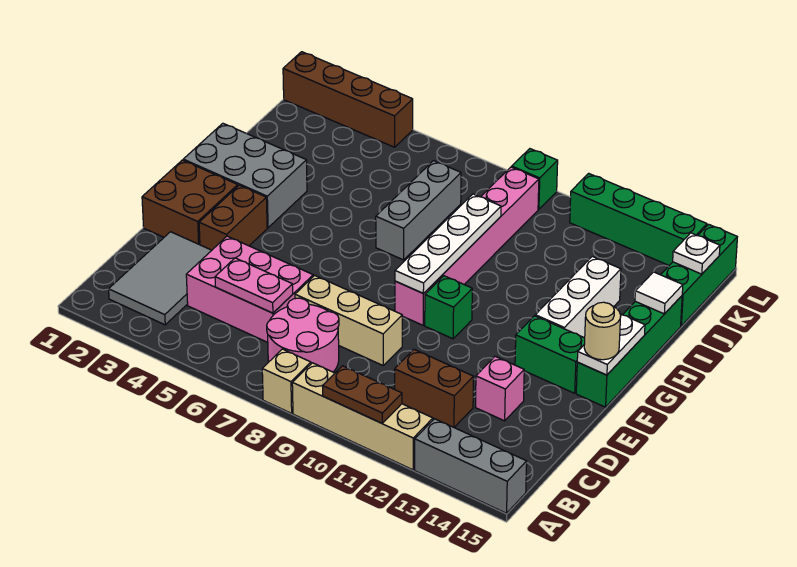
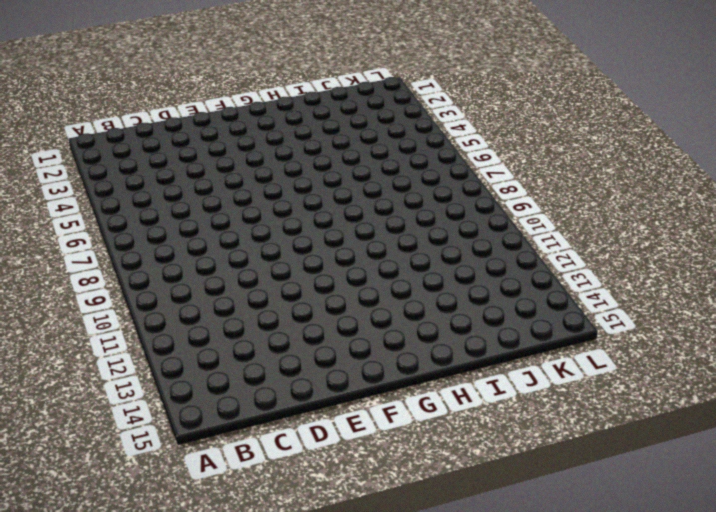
none -> tan 1x1 brick [262,349,311,413]
none -> tan 1x4 brick [292,363,433,470]
none -> grey 1x3 brick [415,419,527,513]

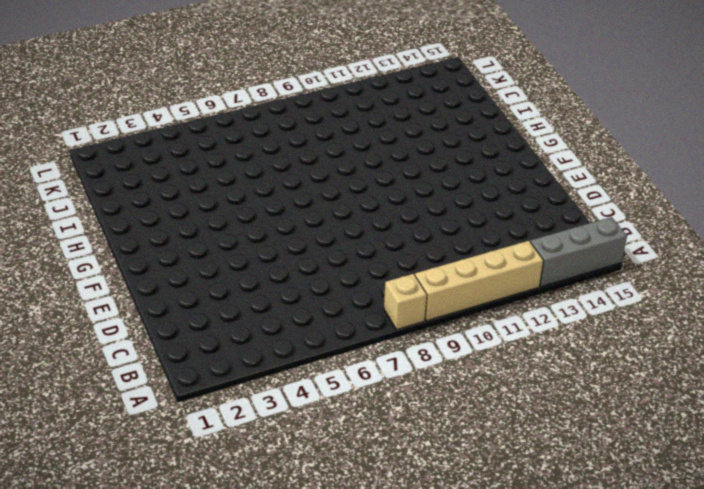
none -> grey 2x3 tile [109,232,212,325]
none -> pink 2x2 round brick [267,298,339,372]
none -> pink 2x3 brick [186,236,313,342]

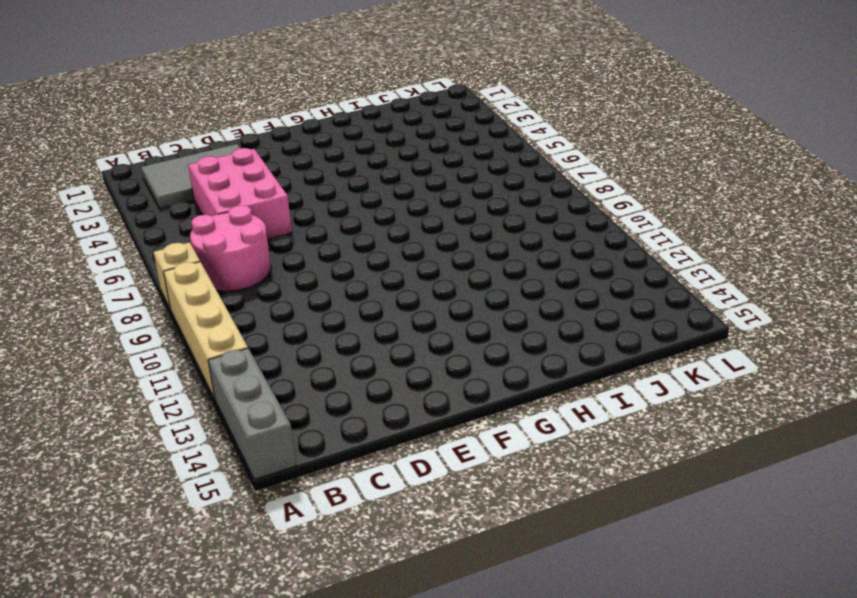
none -> brown 1x2 brick [395,350,474,427]
none -> tan 1x3 brick [295,275,402,365]
none -> pink 1x1 brick [476,356,524,421]

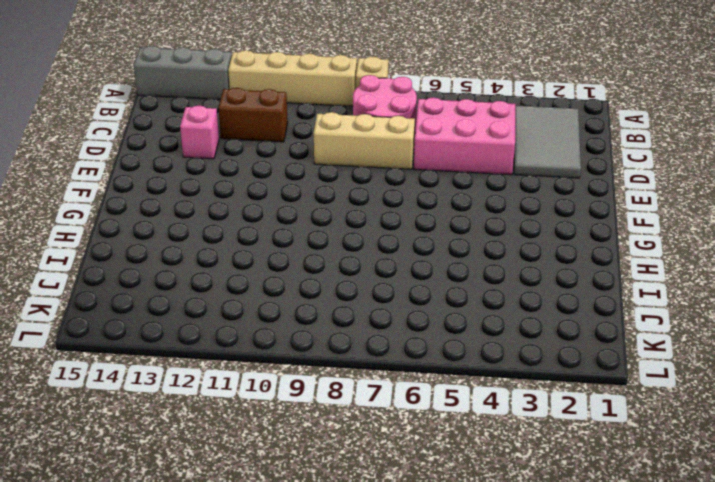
none -> brown 2x2 brick [142,160,238,245]
none -> brown 1x2 brick [199,185,267,250]
none -> pink 1x6 brick [395,167,539,325]

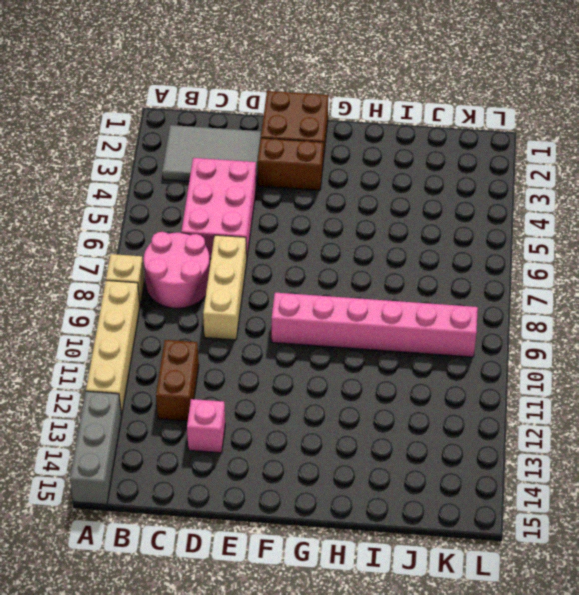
none -> green 1x1 brick [425,276,472,339]
none -> green 1x2 brick [515,316,585,393]
none -> green 1x4 brick [576,296,682,407]

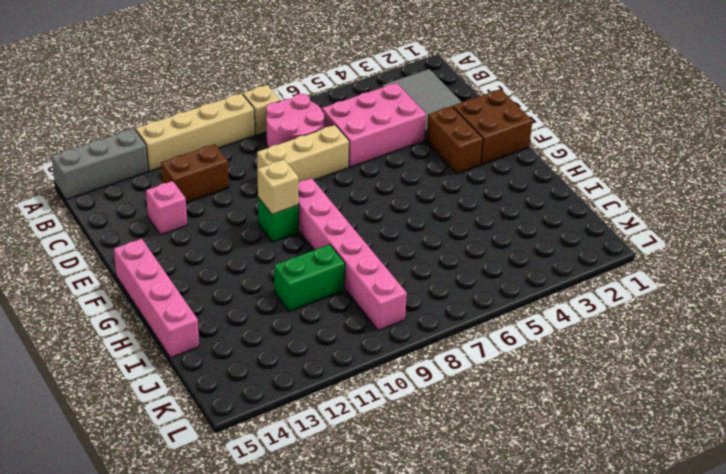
tan 1x1 brick [257,159,299,214] -> none
pink 1x4 brick [114,239,199,358] -> green 1x4 brick [576,296,682,407]
green 1x2 brick [274,244,345,312] -> green 1x2 brick moved to [515,316,585,393]
none -> grey 2x3 brick [183,123,307,228]
none -> white 1x3 brick [535,256,621,337]
none -> grey 1x3 brick [376,161,461,260]

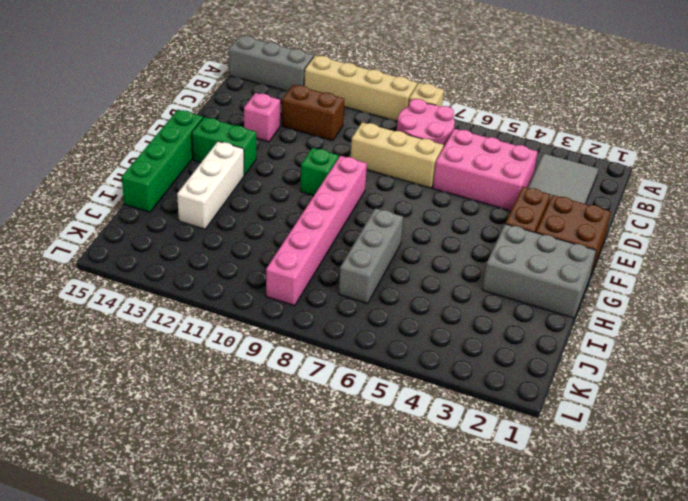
none -> green 1x3 brick [661,224,737,326]
none -> brown 1x4 brick [283,52,413,147]
none -> green 1x1 brick [512,149,558,209]

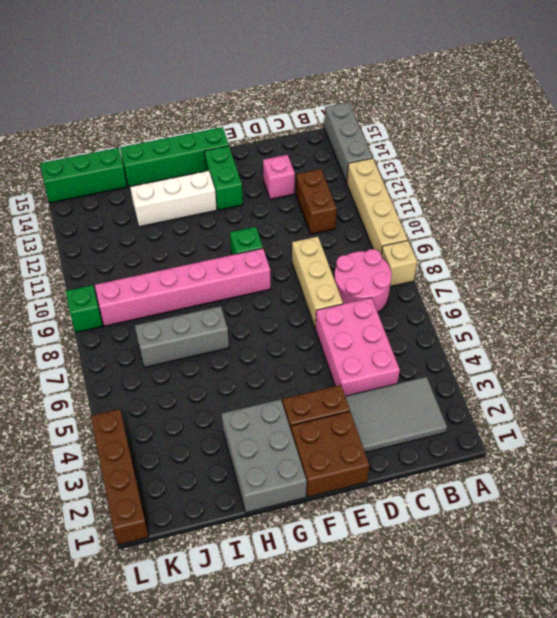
none -> green 1x4 brick [570,173,707,265]
none -> brown 1x2 plate [323,366,402,423]
none -> pink 1x2 plate [215,258,293,313]

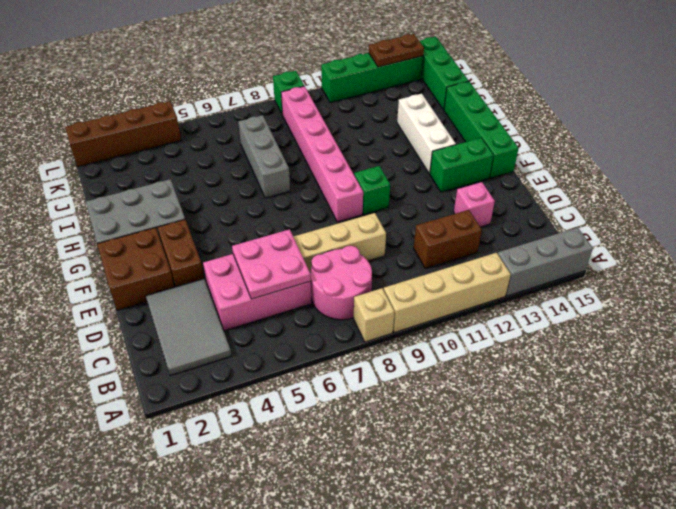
pink 2x2 plate [232,229,311,299] -> pink 1x2 plate [215,258,293,313]
brown 1x2 plate [369,34,424,67] -> brown 1x2 plate moved to [323,366,402,423]
none -> white 1x4 plate [395,194,501,293]
none -> white 1x2 plate [577,314,645,375]
none -> white 1x1 tile [635,272,683,314]

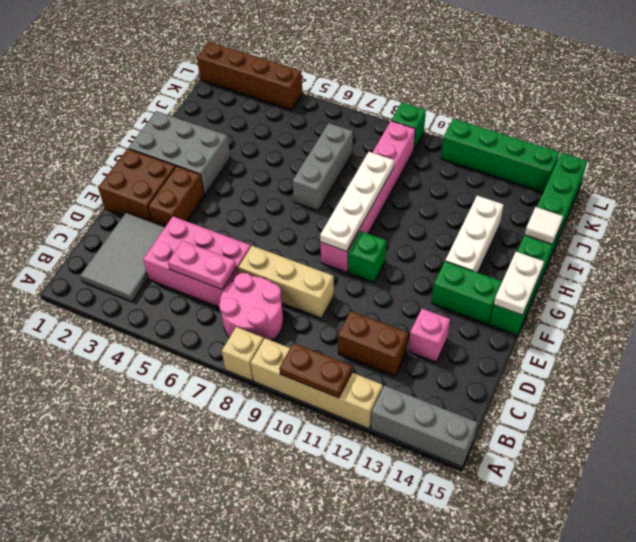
none -> white 1x1 plate [673,233,720,274]
none -> tan 1x1 round brick [584,302,621,360]

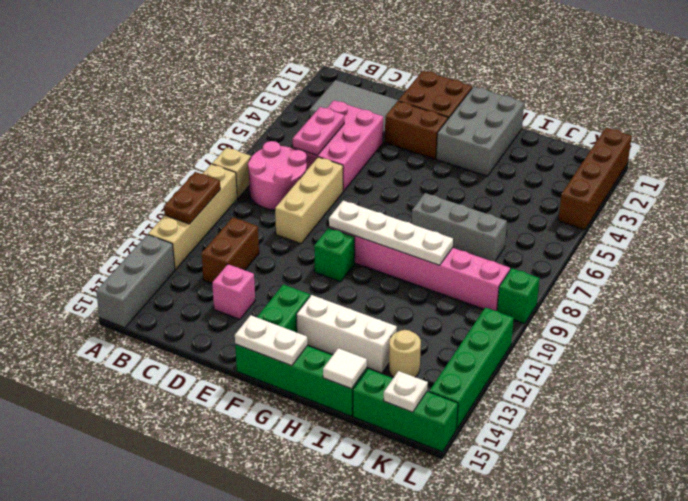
tan 1x1 round brick [389,330,421,377] -> tan 1x1 round brick moved to [584,302,621,360]

